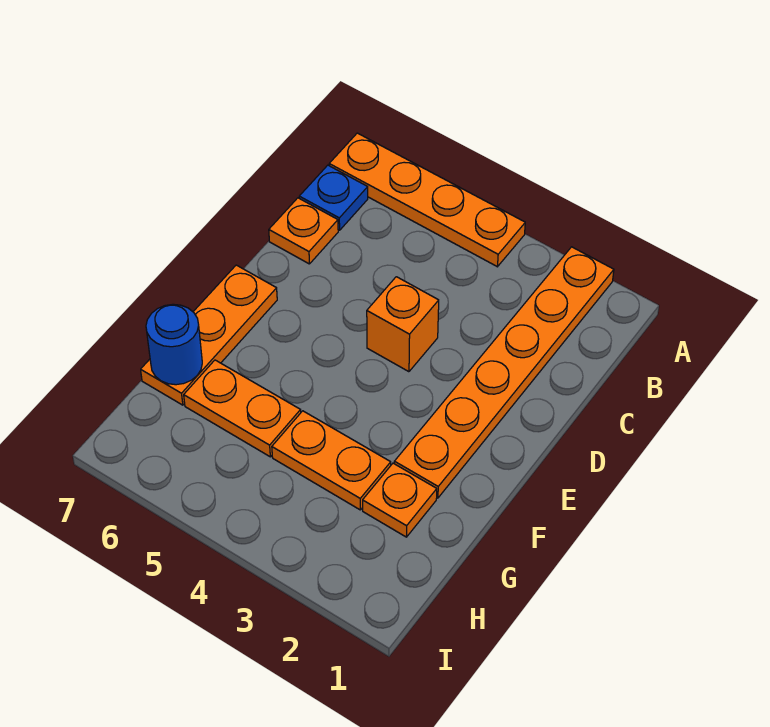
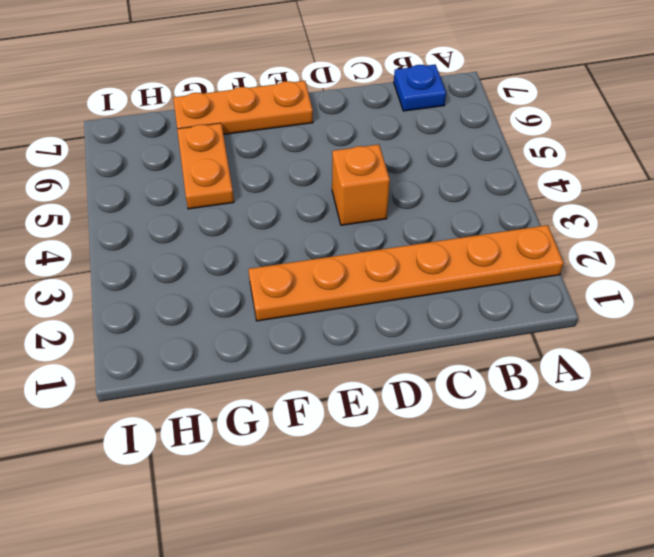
none -> orange 1x4 plate [329,133,525,267]
none -> orange 1x1 plate [269,198,338,264]

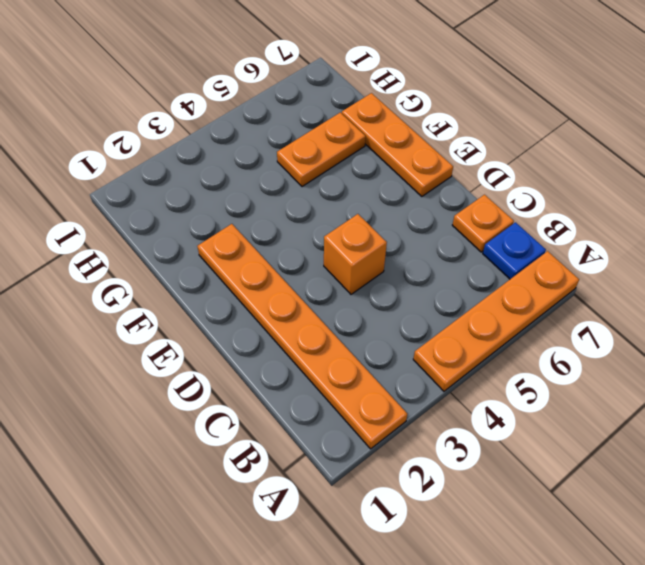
none -> orange 1x1 plate [363,463,437,537]
none -> orange 1x2 plate [272,411,391,510]

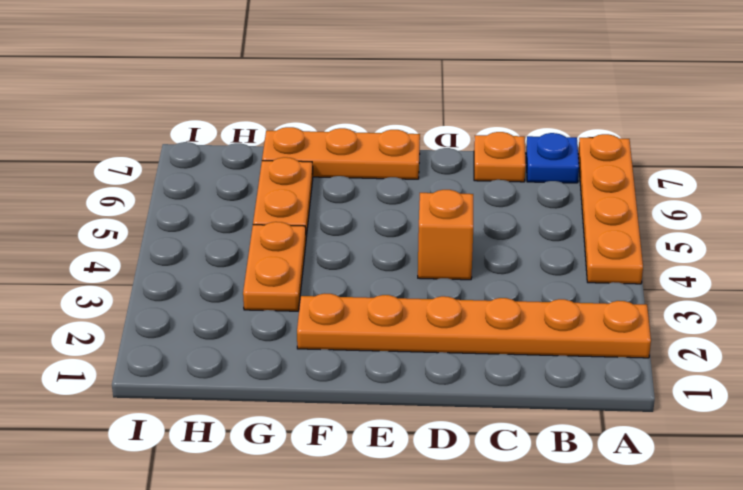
none -> orange 1x1 plate [363,463,437,537]
none -> blue 1x1 round brick [146,304,202,385]

